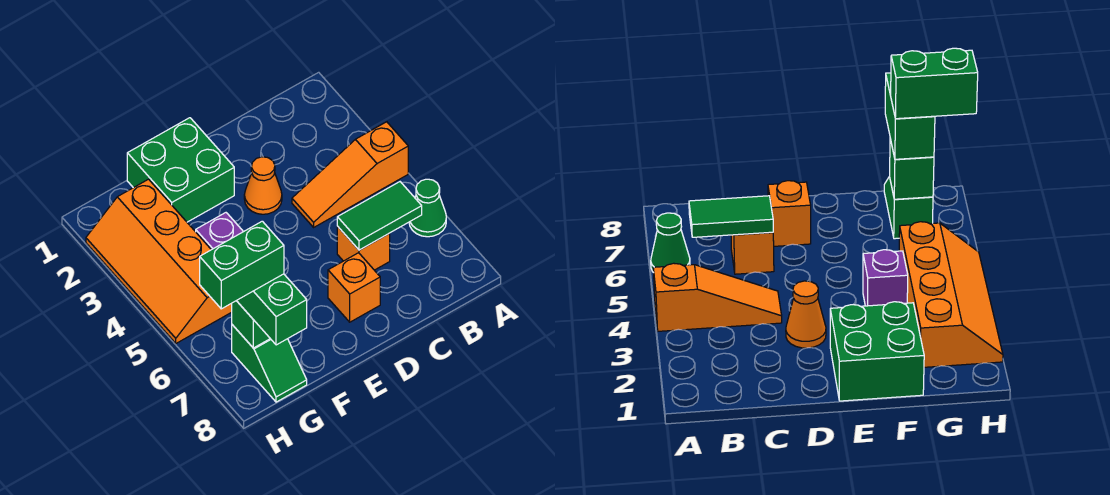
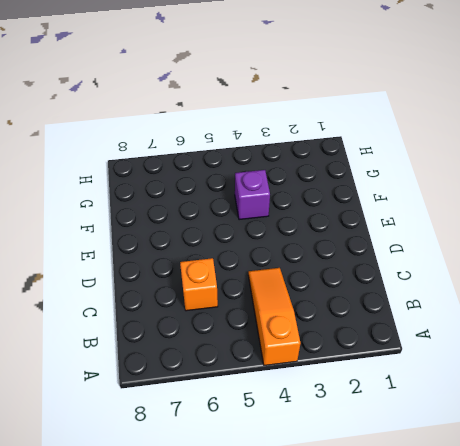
none -> green 1x1 cone [409,179,446,237]
none -> orange 1x1 cone [244,157,282,214]
none -> orange 1x1 brick [328,253,380,322]

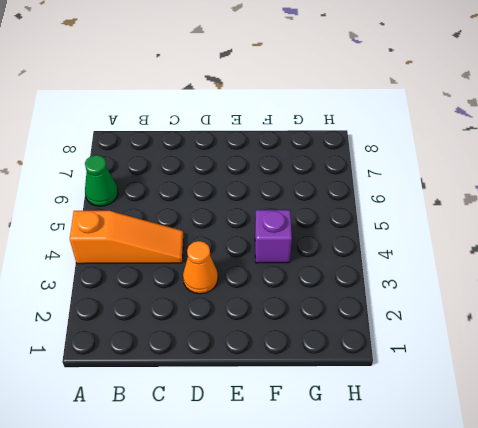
none -> orange 1x1 brick [337,227,390,270]
none -> orange 1x1 brick [328,253,380,322]
none -> green 2x2 brick [127,118,234,222]

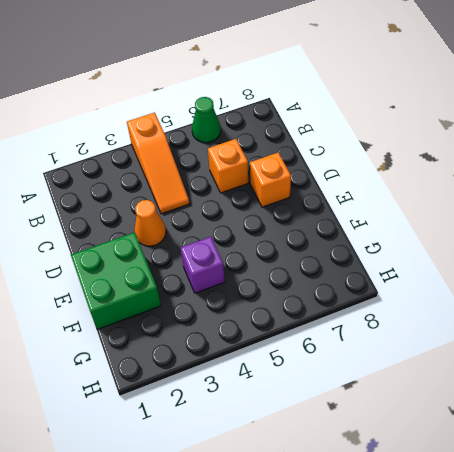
none -> orange 2x4 slope [86,179,232,343]
none -> green 1x2 slope [232,325,307,402]
none -> green 1x2 tile [337,182,422,250]

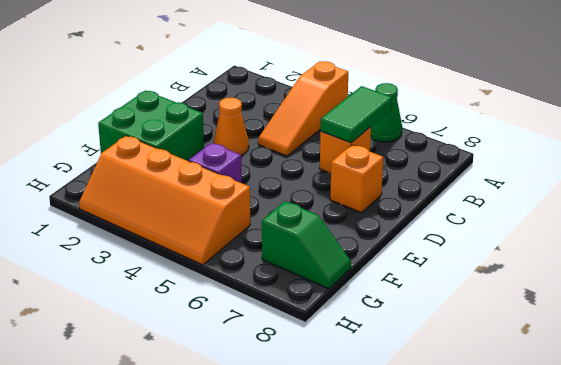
none -> green 1x1 brick [232,301,270,348]
none -> green 1x2 brick [237,274,307,345]
none -> green 1x2 brick [200,221,284,309]

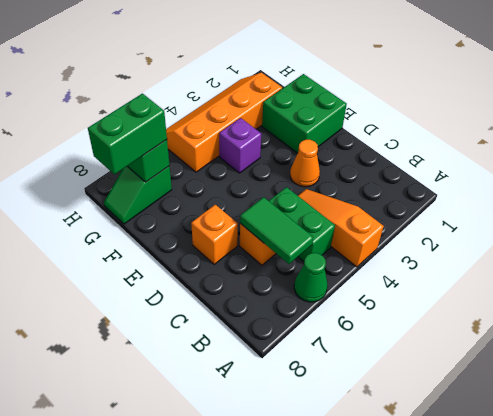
green 1x2 brick [269,187,335,261] -> green 1x2 brick moved to [200,221,284,309]

